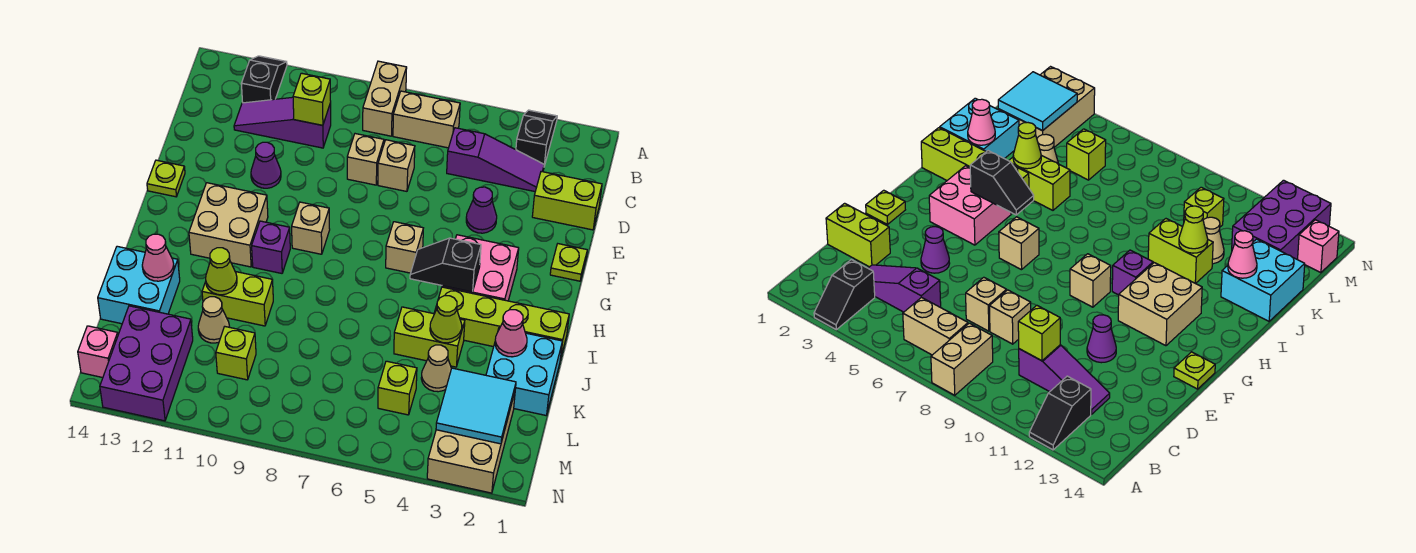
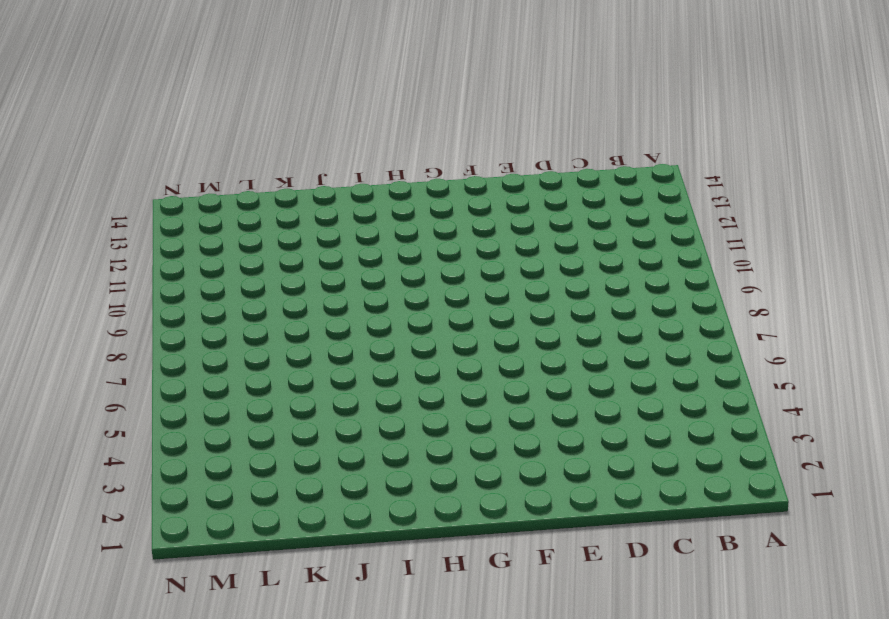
none -> black 1x2 slope [516,110,557,166]
none -> tan 1x2 brick [363,61,407,136]
none -> black 1x2 slope [241,56,287,103]
none -> tan 1x2 brick [393,91,460,148]

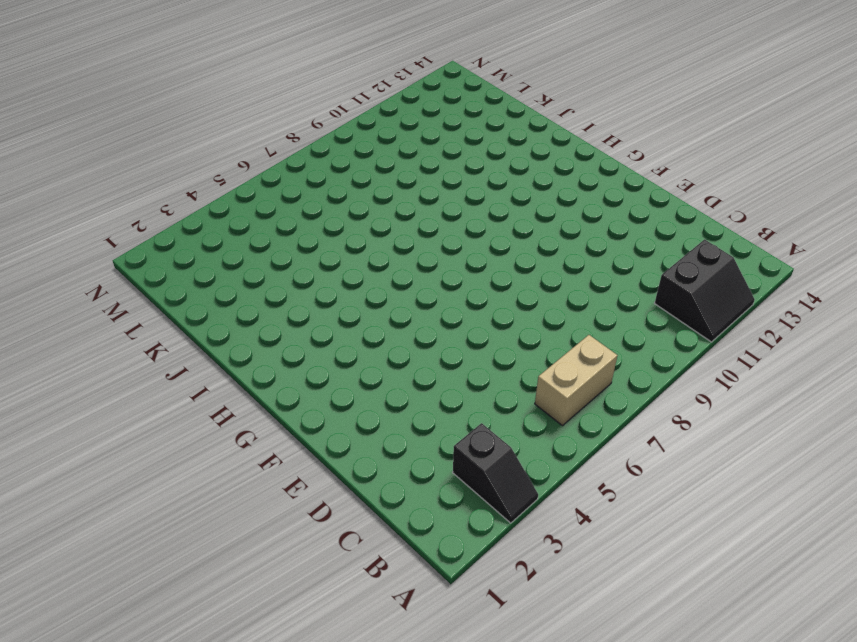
black 2x2 slope [655,239,755,342] -> black 1x2 slope [241,56,287,103]
none -> tan 1x2 brick [363,61,407,136]
none -> purple 1x3 slope [447,128,544,191]
none -> purple 1x3 slope [234,97,331,148]
none -> lime 1x2 brick [532,171,602,230]

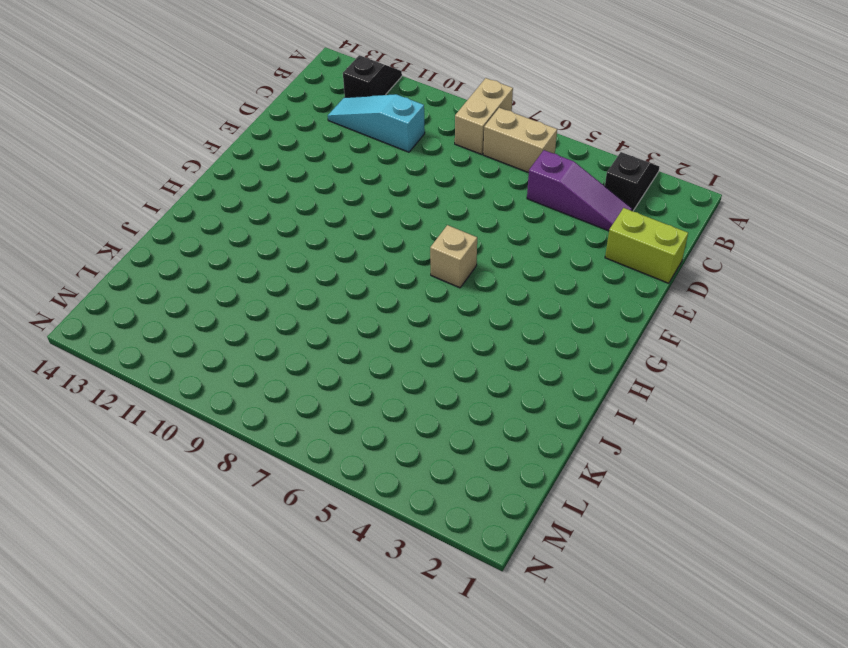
cyan 1x3 slope [328,94,425,152] -> purple 1x3 slope [234,97,331,148]
none -> tan 1x1 brick [378,140,415,191]
none -> tan 1x1 brick [347,134,384,185]
none -> purple 1x1 cone [466,187,497,233]
none -> purple 1x1 cone [251,142,281,188]

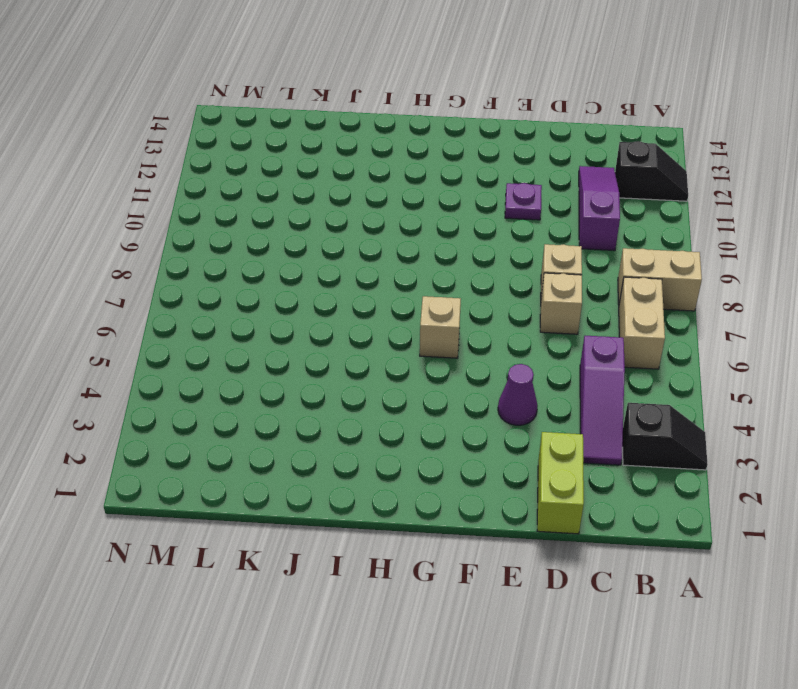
purple 1x1 plate [505,183,542,220] -> purple 1x1 cone [251,142,281,188]
none -> lime 1x1 plate [550,244,587,281]
none -> lime 1x1 plate [147,160,185,197]
none -> pink 2x2 brick [442,235,519,301]
none -> tan 1x1 brick [292,202,330,254]

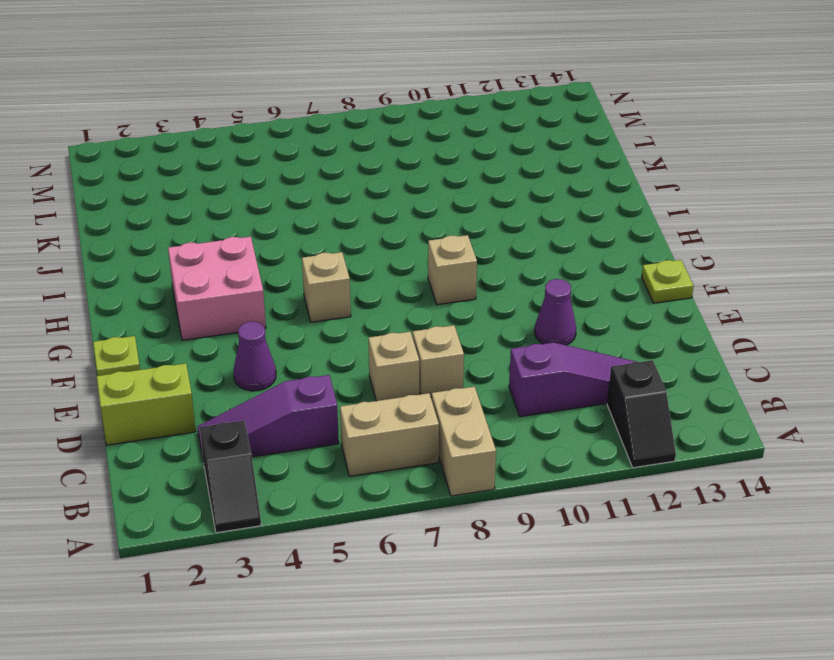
none -> tan 2x2 brick [189,183,268,267]
none -> purple 1x1 brick [252,221,290,273]
none -> lime 1x4 brick [434,287,569,359]
none -> cyan 2x2 brick [486,328,562,415]

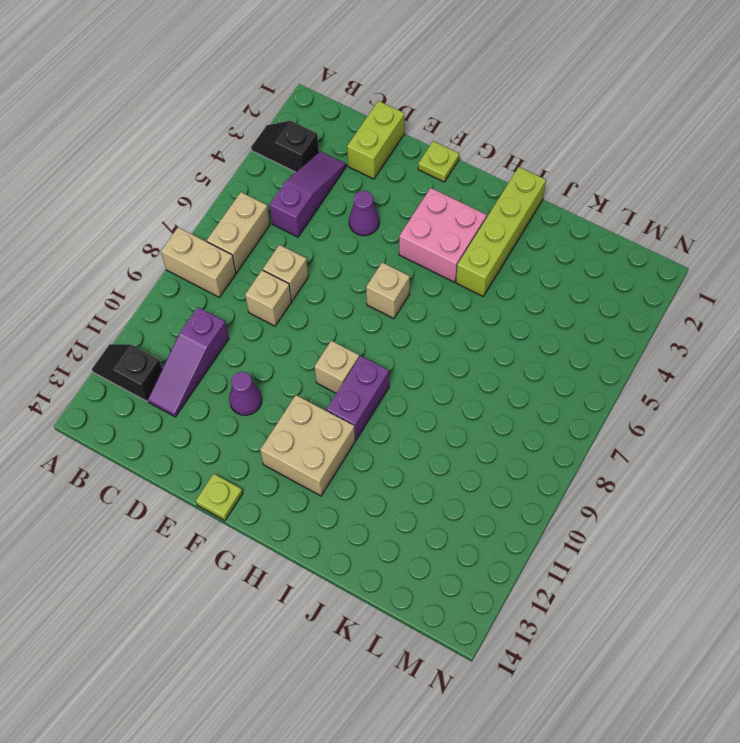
purple 1x2 brick [326,356,389,440] -> purple 1x1 brick [252,221,290,273]
none -> cyan 2x2 brick [486,328,562,415]
none -> lime 1x2 brick [394,307,465,367]
none -> lime 1x2 brick [202,272,273,326]
none -> cyan 2x2 brick [98,246,180,324]

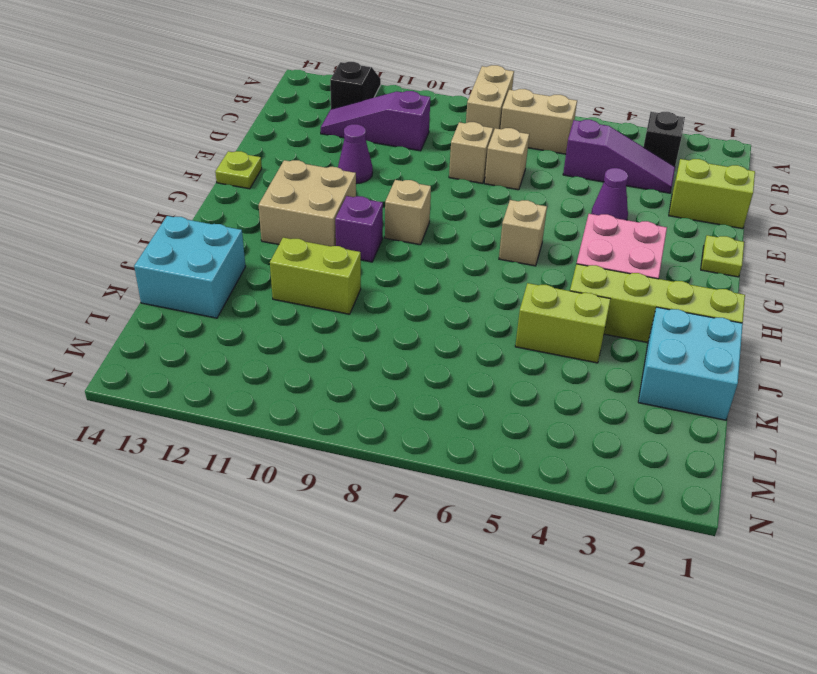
none -> tan 1x1 cone [421,345,451,392]
none -> tan 1x1 cone [198,297,229,343]
none -> tan 2x3 brick [427,393,515,493]
none -> lime 1x1 brick [378,361,417,415]

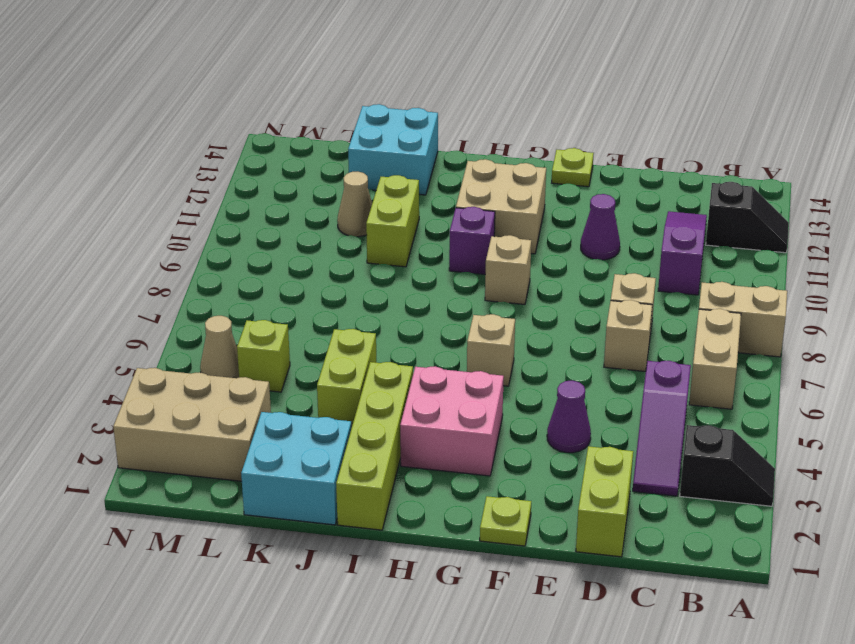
tan 1x1 cone [200,316,239,378] -> tan 1x1 cone moved to [421,345,451,392]
none -> lime 1x1 brick [216,327,256,380]
none -> purple 2x3 brick [100,306,193,421]
none -> pink 1x1 brick [78,326,118,378]
none -> lime 1x1 brick [293,73,331,125]

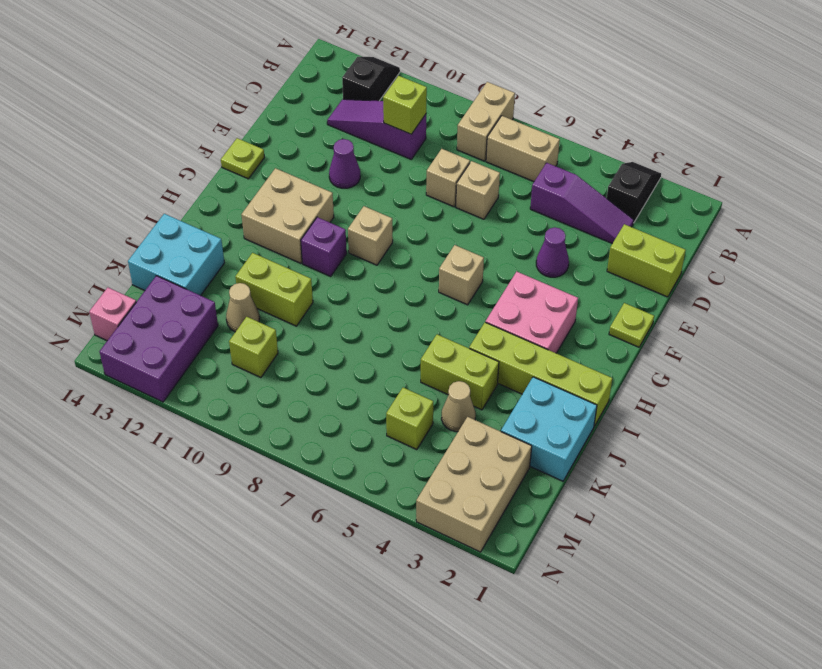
none -> black 1x2 slope [410,238,481,292]
none -> pink 1x1 cone [495,310,527,357]
none -> lime 1x1 cone [430,296,462,343]
none -> lime 1x1 cone [206,248,237,295]

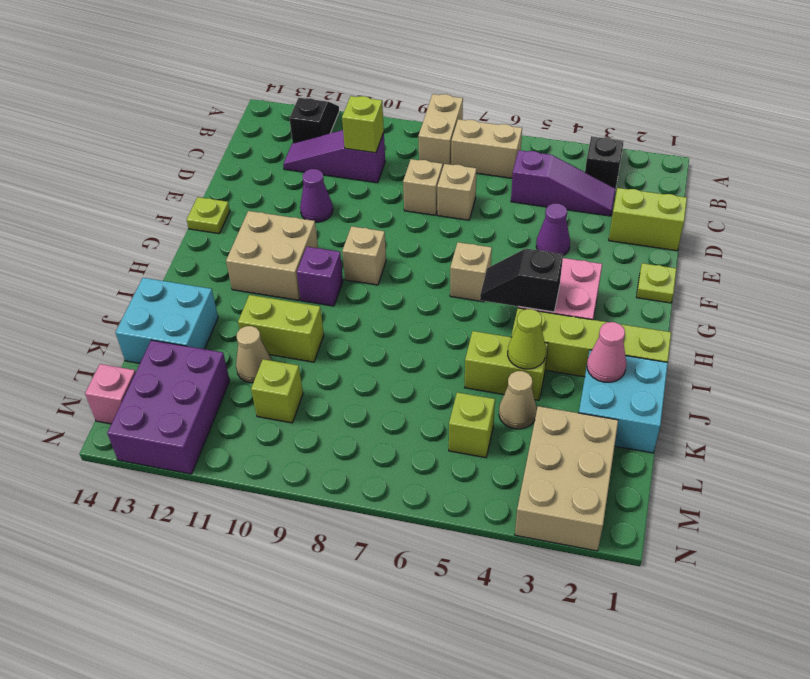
none -> lime 1x1 cone [206,248,237,295]
none -> pink 1x1 cone [142,234,174,281]
none -> cyan 2x2 tile [436,368,516,444]

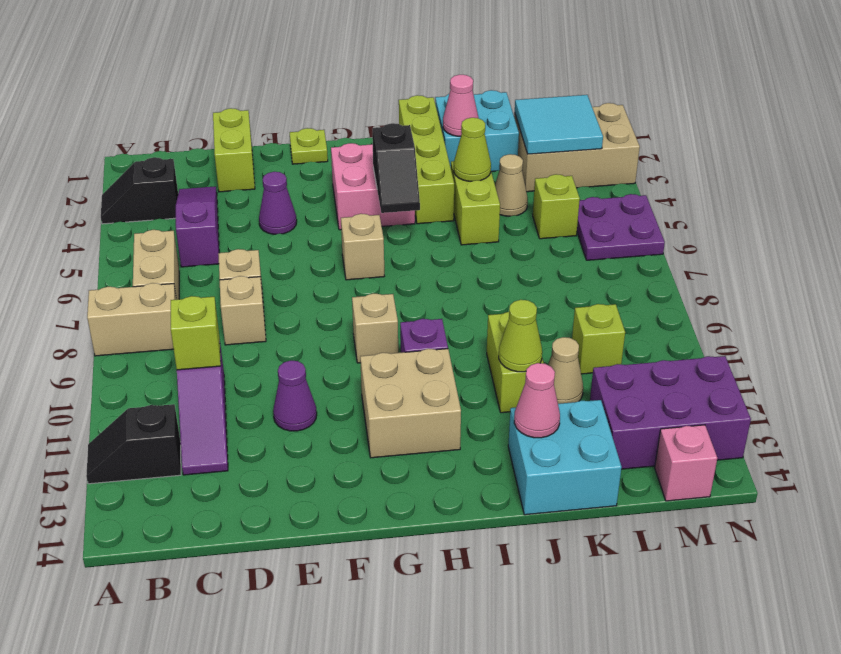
purple 2x2 plate [577,194,665,260] -> none
none -> lime 1x1 plate [147,160,185,197]

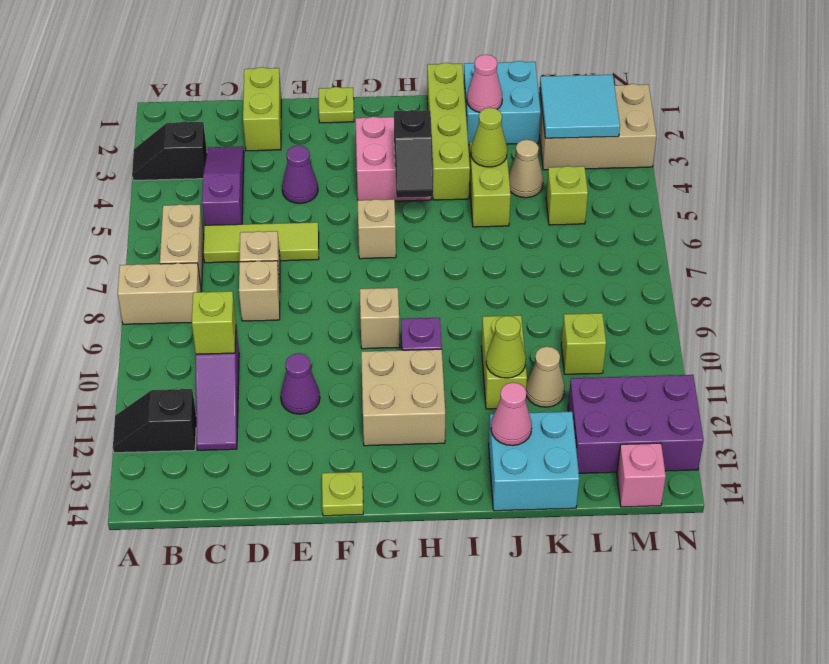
lime 1x3 tile [203,222,319,263] -> none

